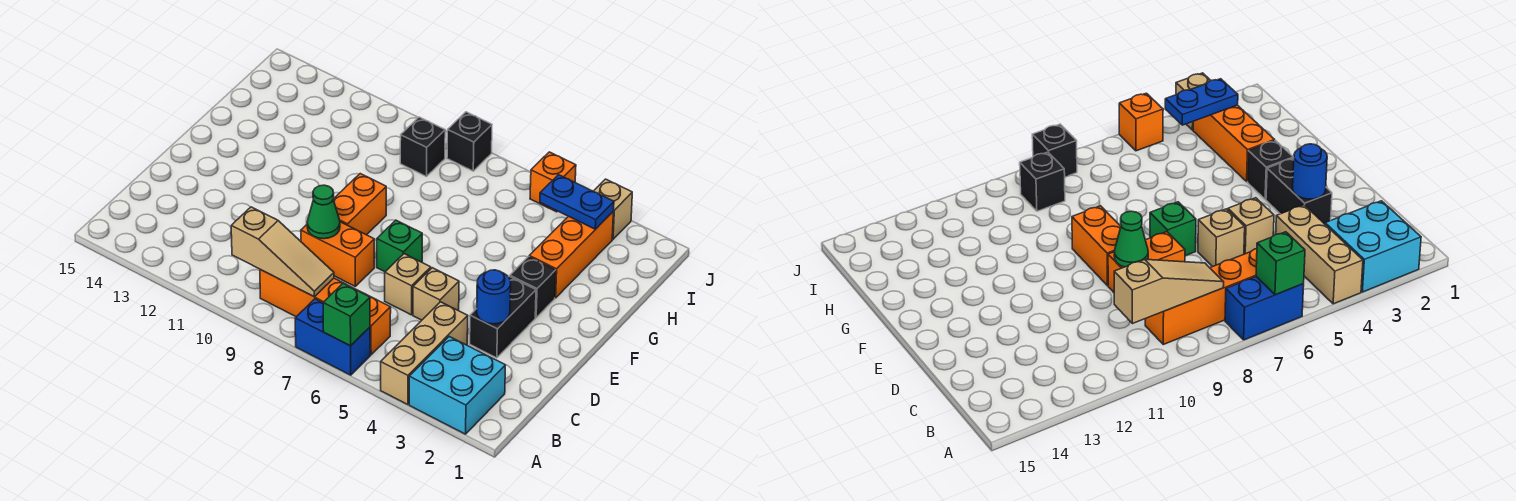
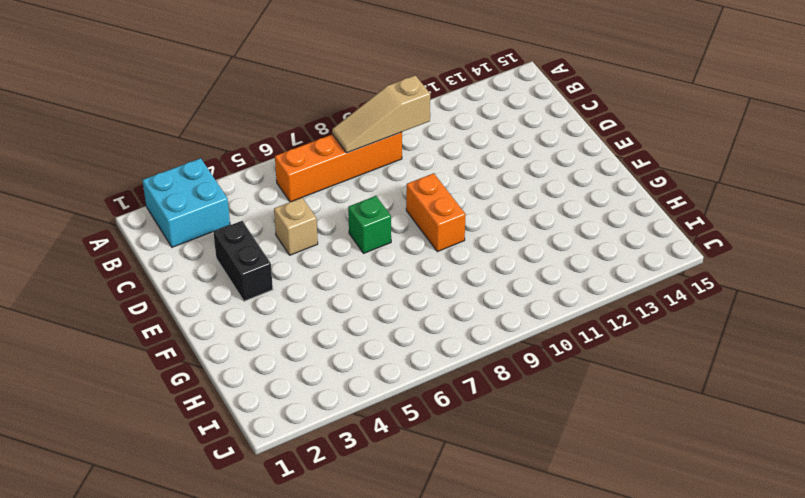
none -> tan 1x3 brick [381,302,468,405]
none -> blue 1x2 brick [295,299,370,375]
none -> tan 1x1 brick [385,254,431,315]

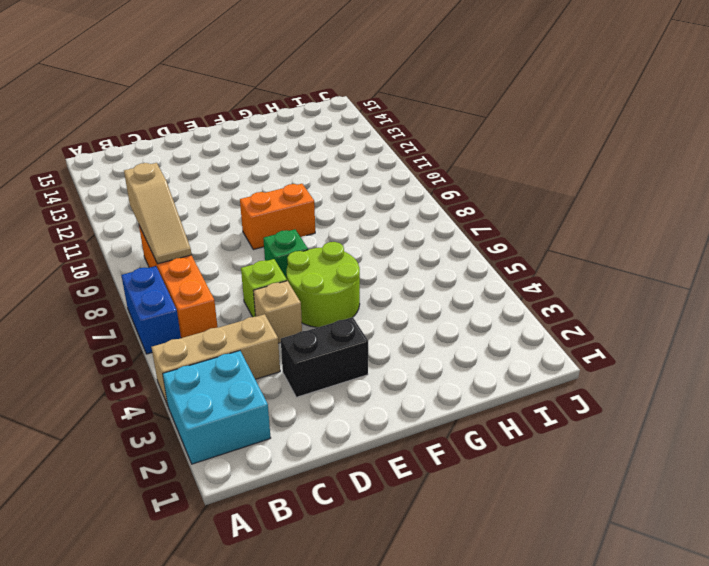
lime 1x1 brick [241,259,287,317] -> tan 1x1 brick [385,254,431,315]
lime 2x2 round brick [287,242,360,327] -> none
none -> orange 1x2 brick [301,222,374,286]
none -> black 1x1 brick [510,257,556,318]
none -> orange 1x3 brick [529,212,613,298]

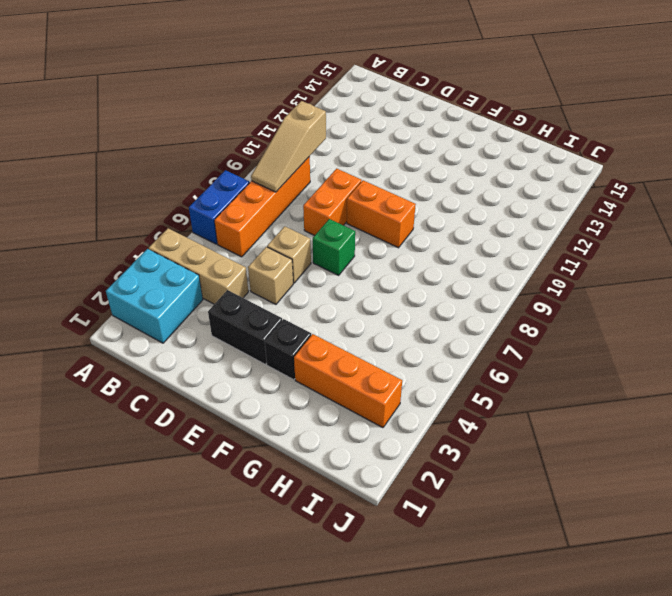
none -> black 1x1 brick [400,117,445,177]
none -> tan 1x1 brick [594,179,632,239]
none -> orange 1x1 brick [530,152,576,212]

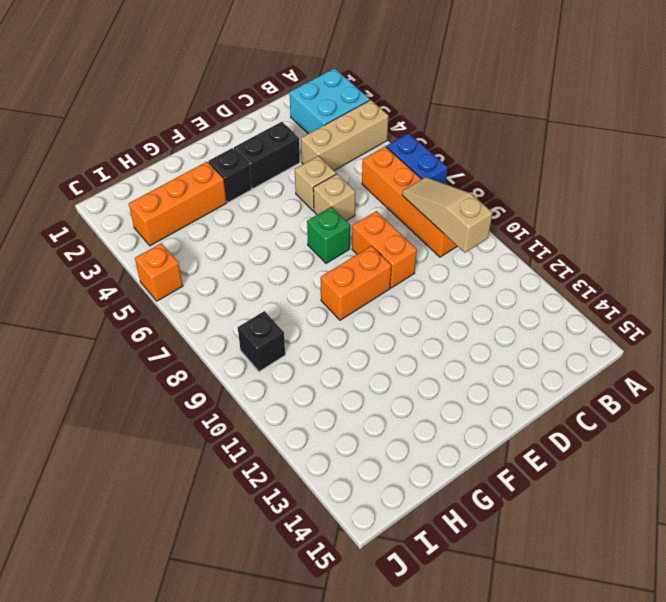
none -> tan 1x1 brick [594,179,632,239]
none -> black 1x1 brick [447,112,492,171]
none -> green 1x1 brick [323,284,370,346]

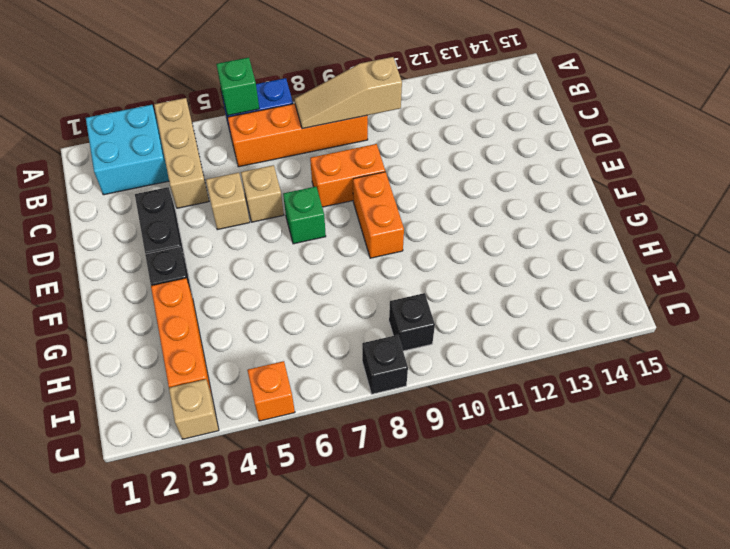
none -> blue 1x1 round brick [477,270,511,324]
none -> green 1x1 cone [307,185,340,239]
none -> blue 1x2 plate [540,175,614,229]

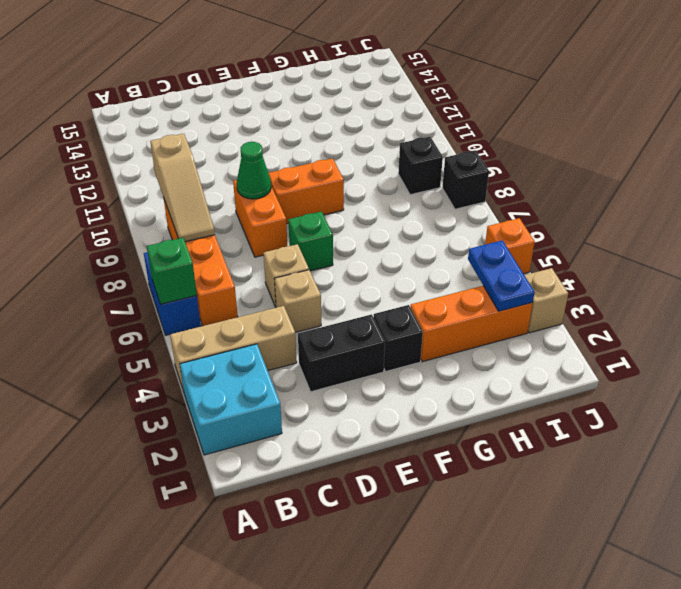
none -> blue 1x1 round brick [477,270,511,324]

